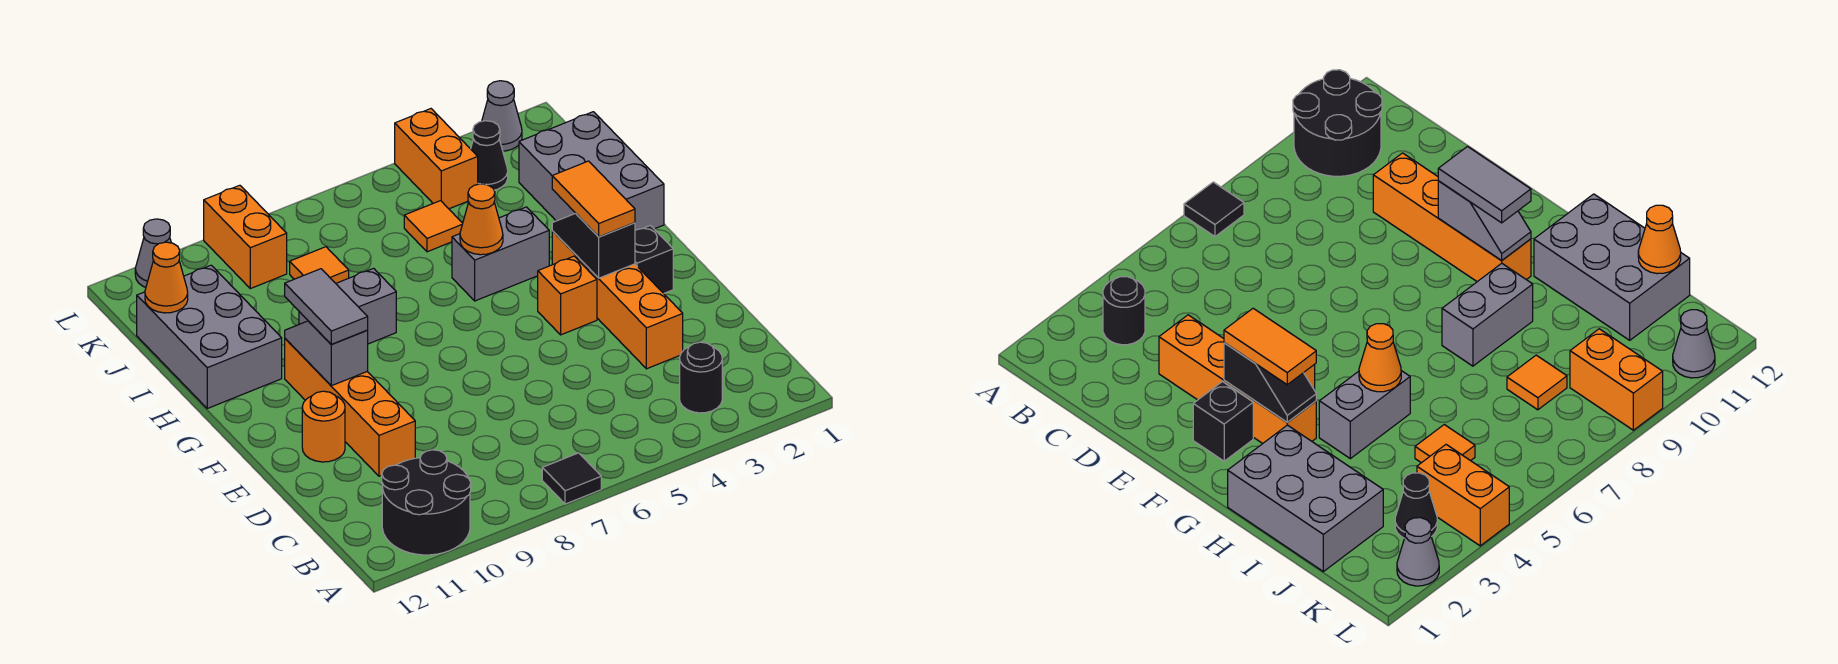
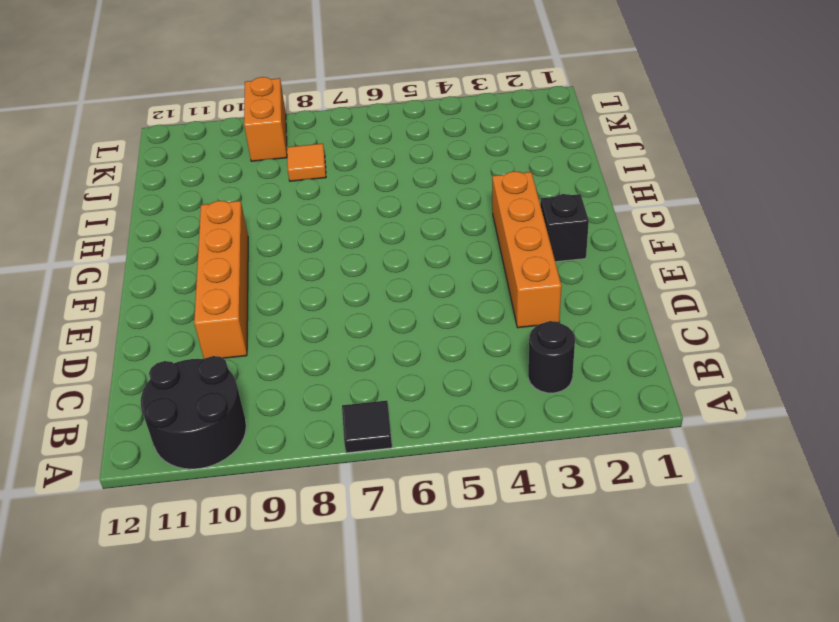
none -> orange 1x1 round brick [302,391,345,462]
none -> orange 1x1 brick [538,256,597,335]
none -> grey 2x3 brick [519,112,664,230]

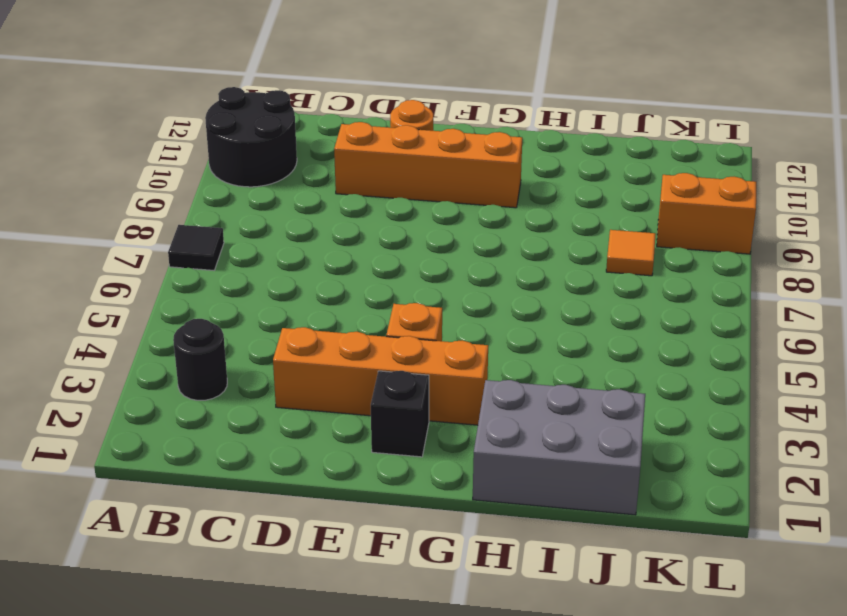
none -> grey 1x2 brick [452,207,549,301]
none -> grey 1x2 brick [299,268,396,344]
none -> grey 2x3 brick [137,265,282,408]

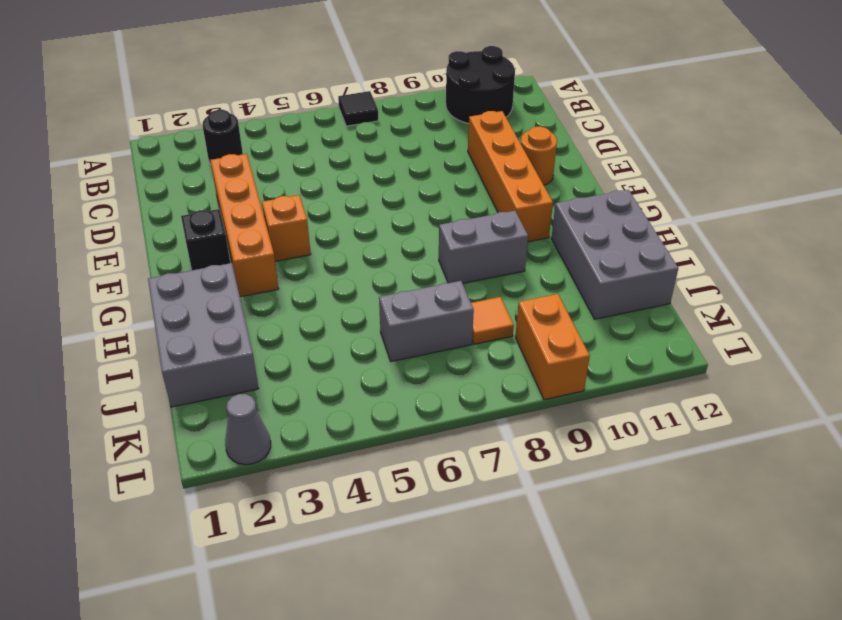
grey 1x2 brick [379,281,474,362] -> grey 1x2 brick moved to [452,207,549,301]
none -> orange 1x1 tile [404,201,463,252]
none -> black 1x1 cone [471,121,508,190]
none -> orange 1x2 brick [395,109,478,209]

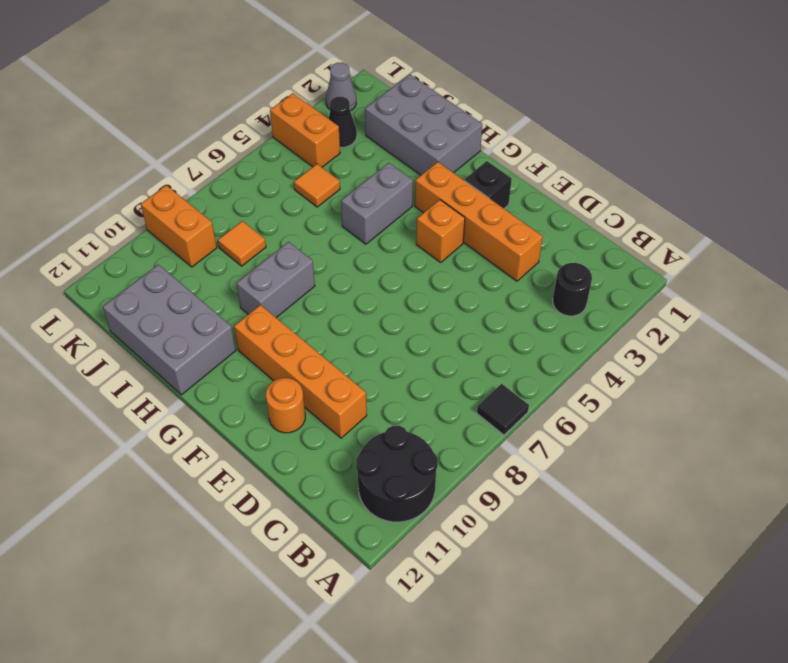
none -> grey 1x1 cone [135,219,171,287]
none -> black 1x2 slope [552,213,635,278]
none -> grey 1x2 slope [285,321,368,386]

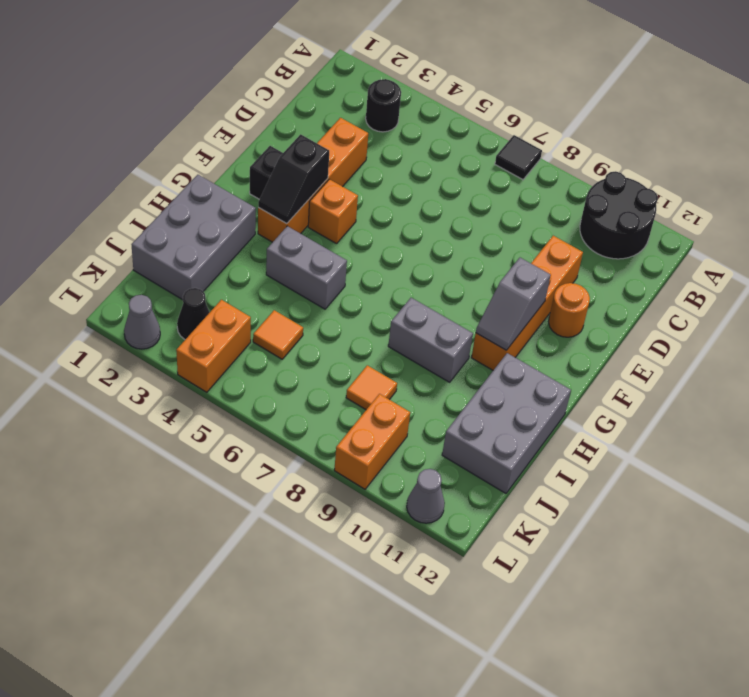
none -> orange 1x1 cone [460,184,503,255]
none -> orange 1x1 cone [145,242,188,313]
none -> orange 1x2 tile [552,161,635,237]

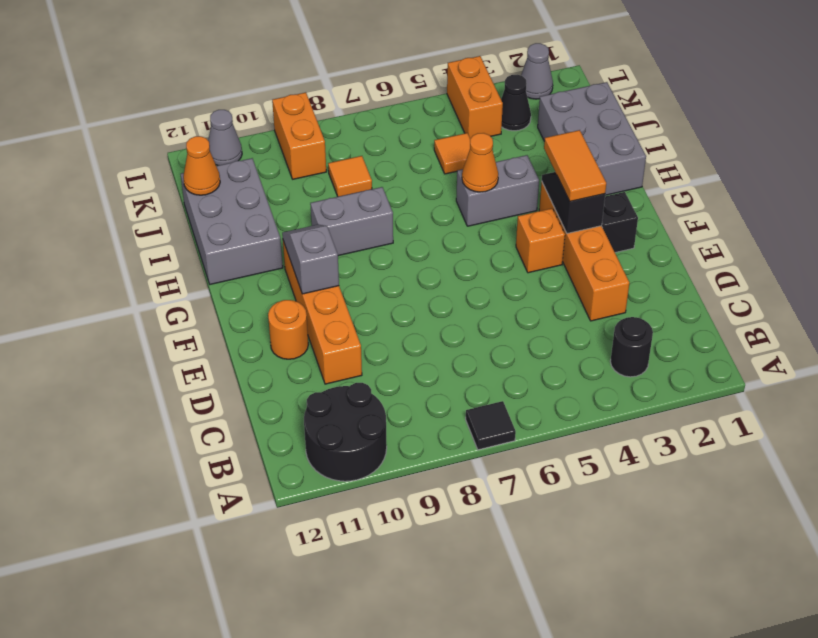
none -> grey 1x2 tile [285,269,368,344]

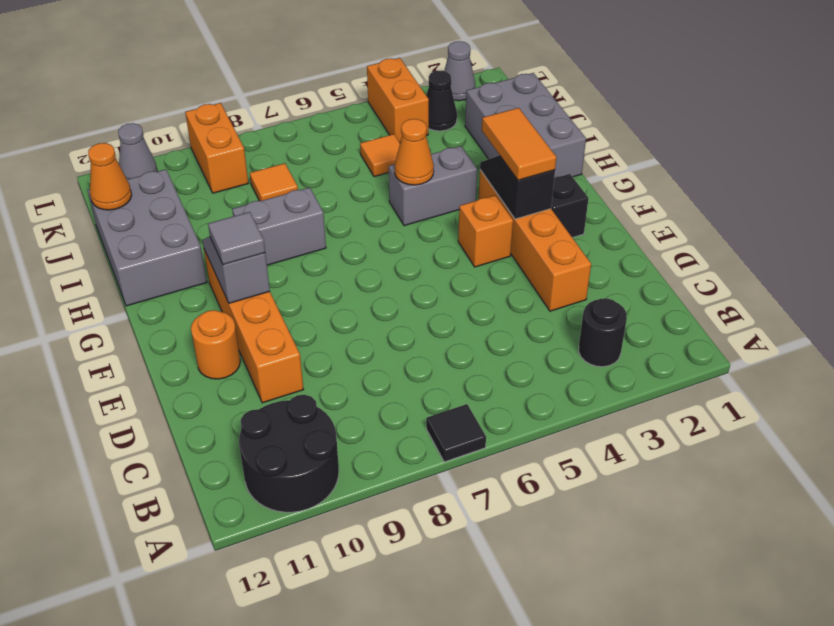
grey 1x1 tile [208,212,265,265] -> grey 1x2 tile [285,269,368,344]

